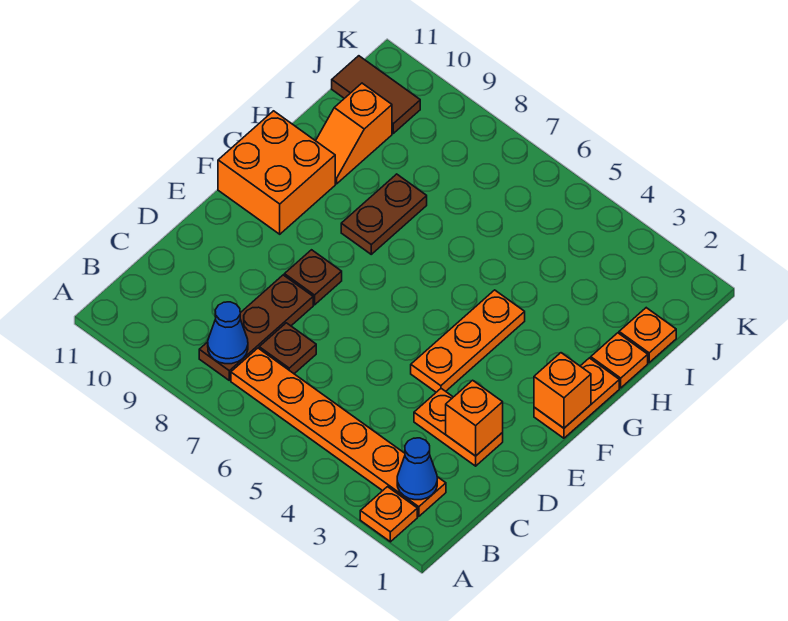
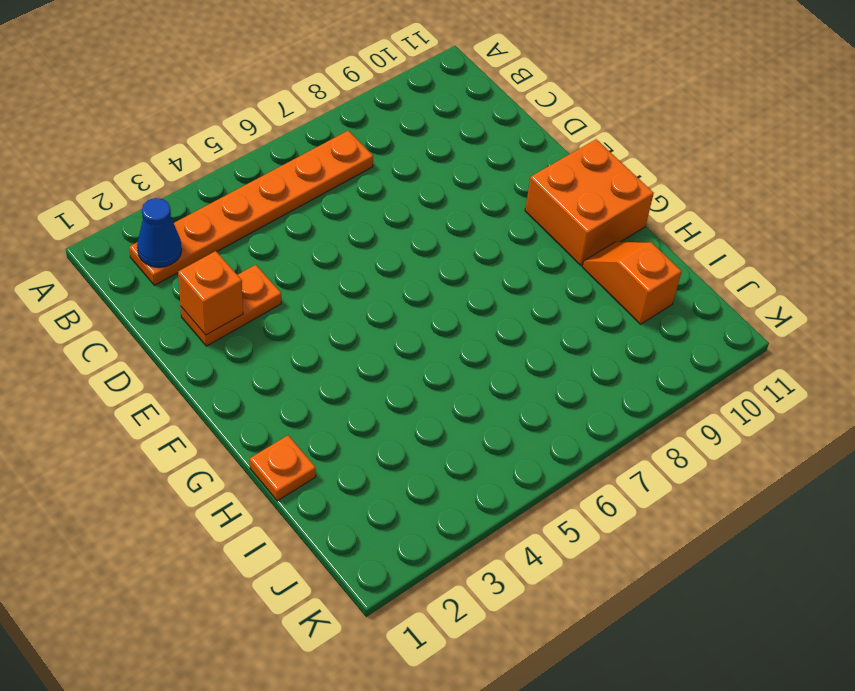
none -> orange 1x1 plate [360,487,417,542]
none -> brown 1x3 plate [199,275,313,380]
none -> brown 1x1 plate [259,323,316,374]

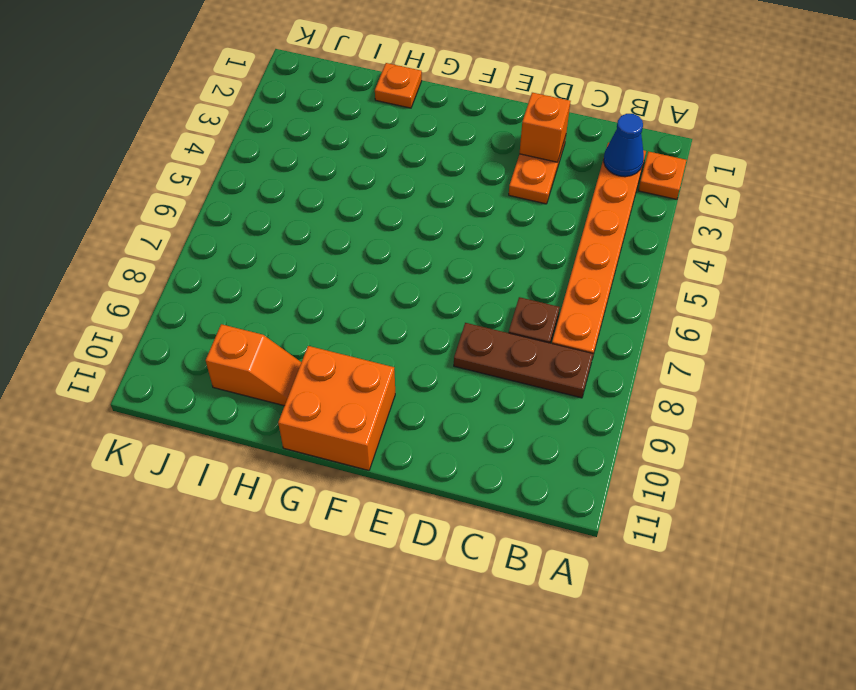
none -> orange 1x3 plate [411,290,525,392]
none -> brown 1x1 plate [284,250,342,305]
none -> orange 1x2 plate [534,358,619,438]

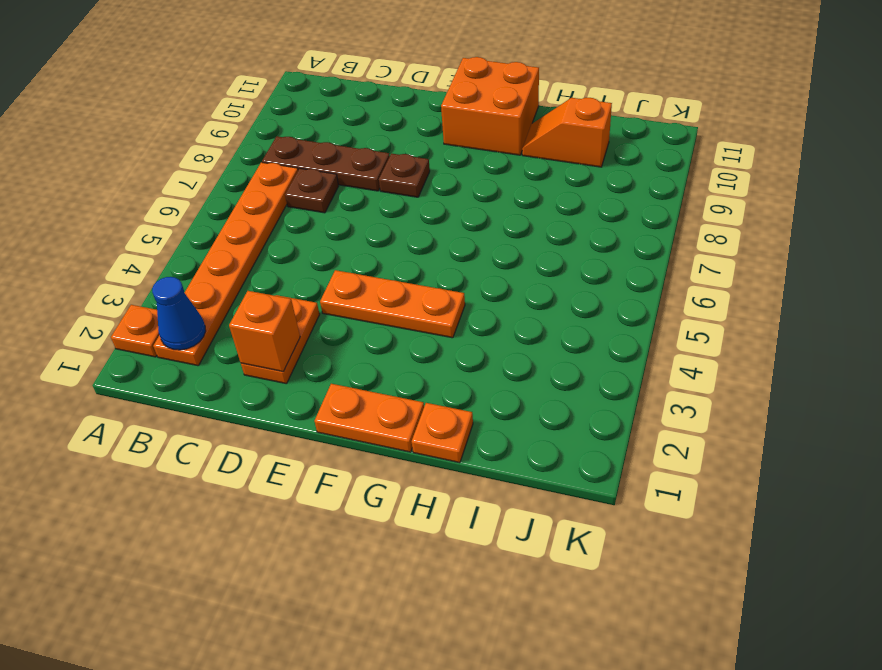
none -> brown 1x2 plate [341,174,427,254]
none -> orange 1x1 plate [619,308,676,363]
none -> brown 1x2 tile [332,56,420,133]

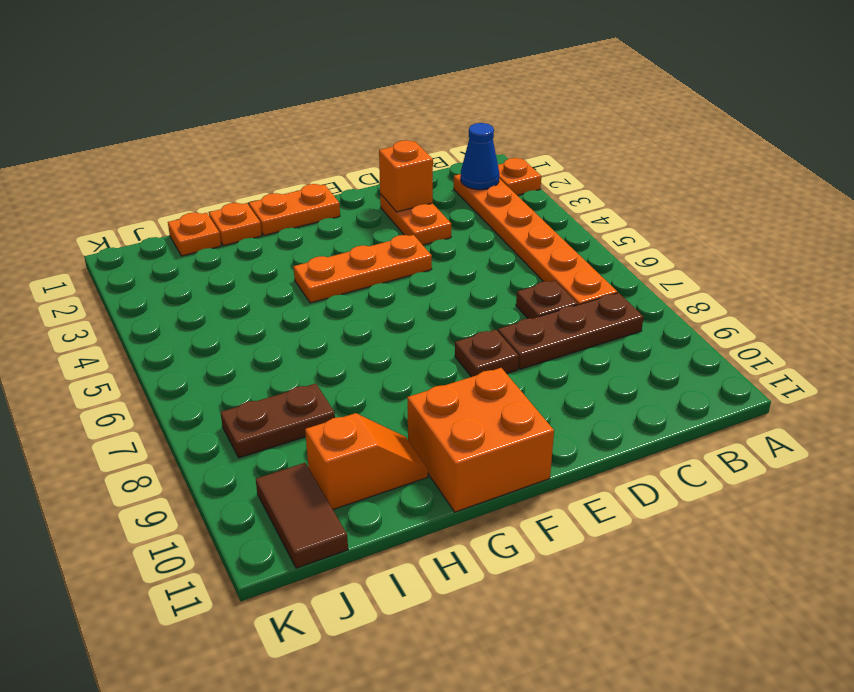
brown 1x2 plate [221,383,335,458] -> brown 1x2 plate moved to [341,174,427,254]
none -> blue 1x1 cone [208,302,248,364]
none -> orange 1x1 brick [534,353,591,428]

